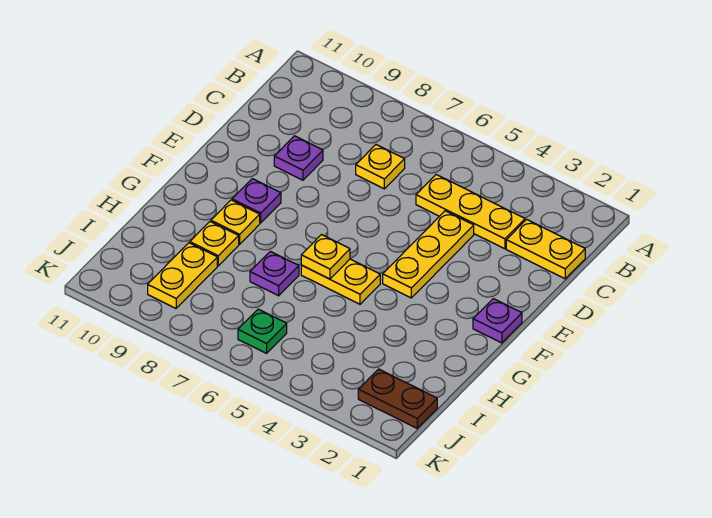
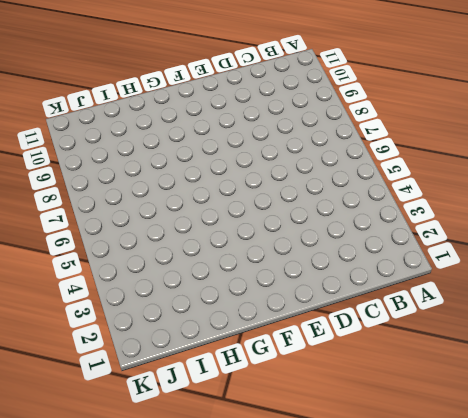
none -> yellow 1x2 plate [506,219,585,279]
none -> yellow 1x3 plate [416,175,525,249]
none -> yellow 1x1 plate [356,145,405,189]

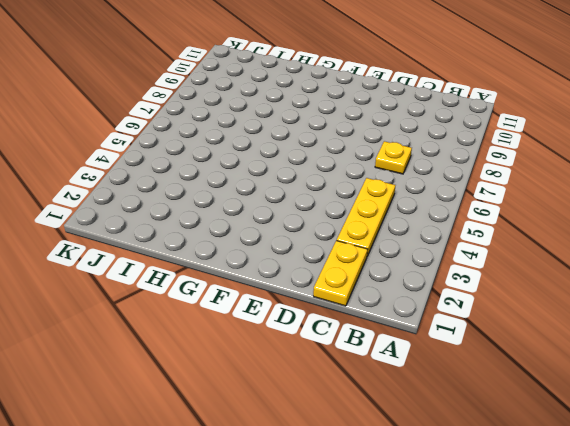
none -> yellow 1x3 plate [383,211,474,298]
none -> purple 1x1 plate [274,136,323,180]
none -> purple 1x1 plate [473,299,522,343]

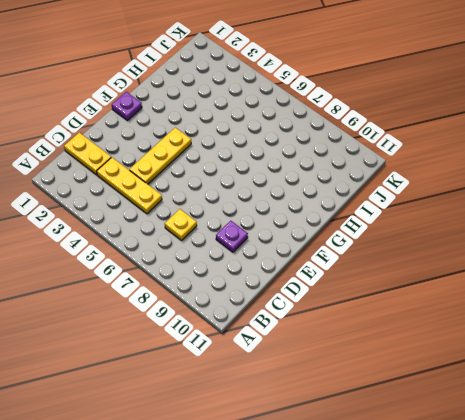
none -> purple 1x1 plate [232,179,281,223]
none -> yellow 1x2 plate [301,259,380,304]
none -> yellow 1x1 plate [211,200,260,244]

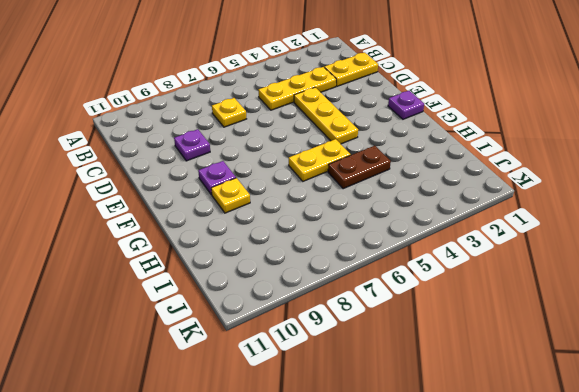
brown 1x2 plate [328,146,391,189] -> brown 1x2 plate moved to [358,369,437,428]
none -> purple 1x1 plate [250,251,299,296]
none -> yellow 1x1 plate [190,222,239,266]
none -> yellow 1x2 plate [148,243,217,308]

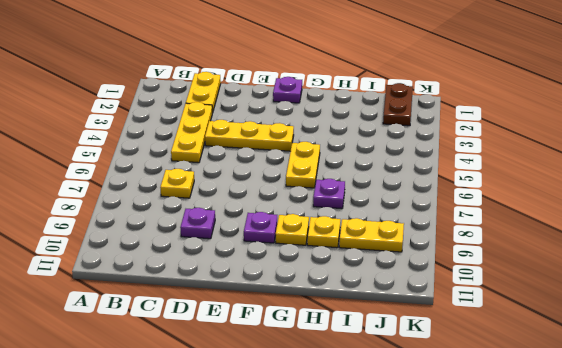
none -> green 1x1 plate [238,309,287,353]
none -> yellow 1x1 plate [301,235,350,279]

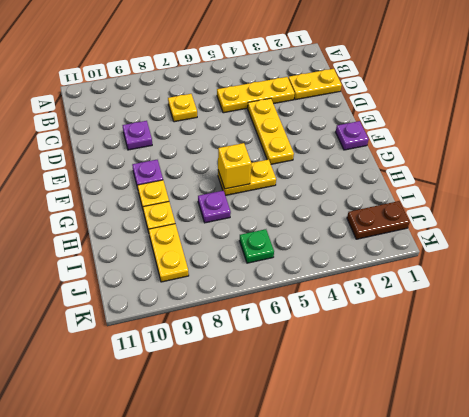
yellow 1x1 brick [218,143,251,189] -> yellow 1x1 plate [301,235,350,279]

